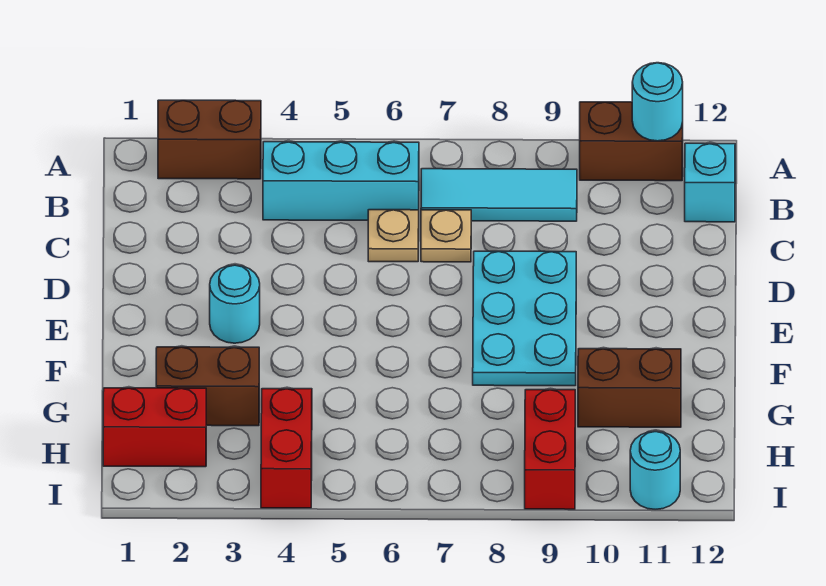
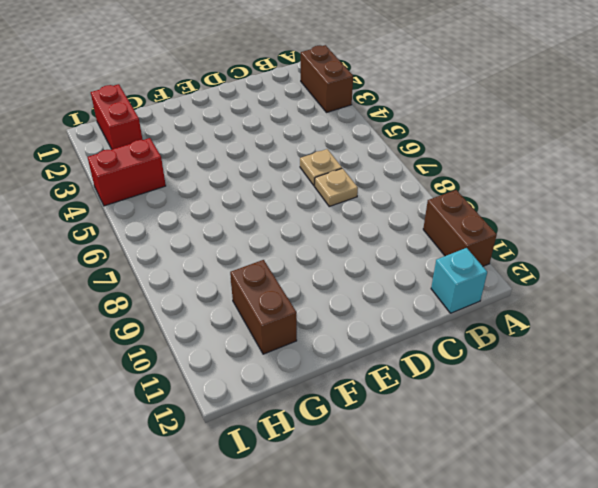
none -> cyan 1x3 brick [263,142,419,220]
none -> cyan 1x3 tile [421,169,577,221]
none -> cyan 2x3 plate [473,251,576,386]

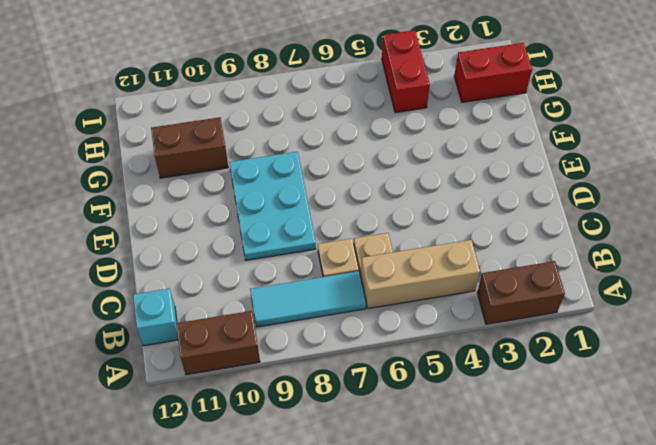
tan 1x3 brick [361,240,480,309] -> cyan 1x3 brick [263,142,419,220]
none -> cyan 1x1 round brick [210,265,260,343]
none -> brown 1x2 brick [156,347,259,426]
none -> red 1x2 brick [525,390,575,509]

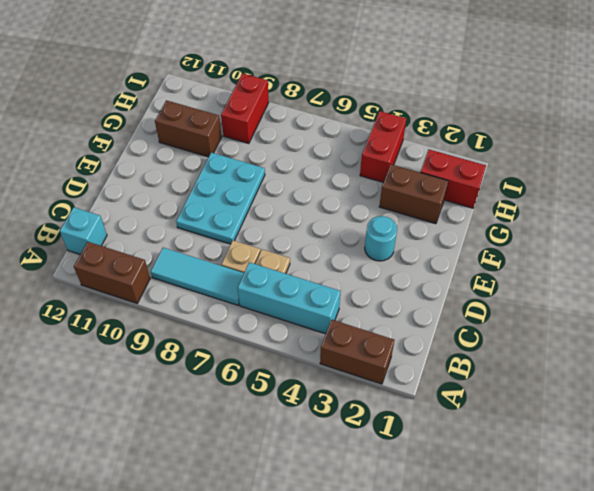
none -> cyan 1x1 round brick [630,431,680,509]
none -> cyan 1x1 round brick [632,63,683,141]

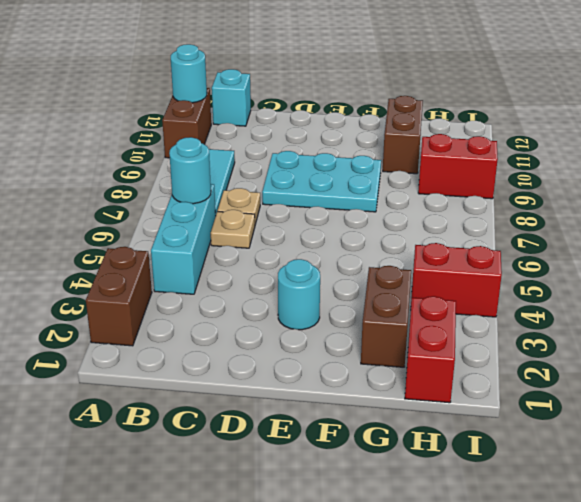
cyan 1x1 round brick [169,137,211,204] -> cyan 1x1 round brick moved to [630,431,680,509]

